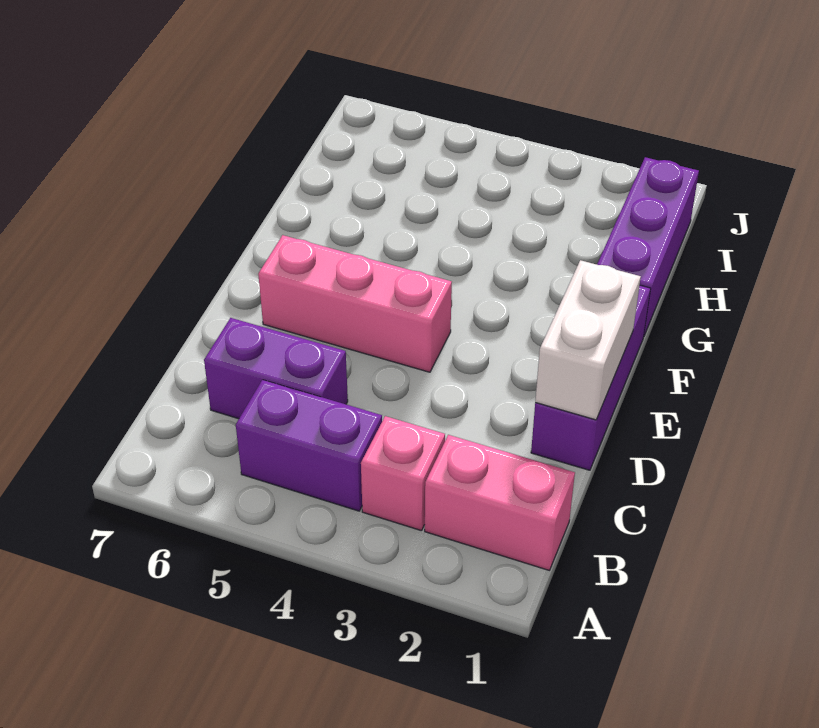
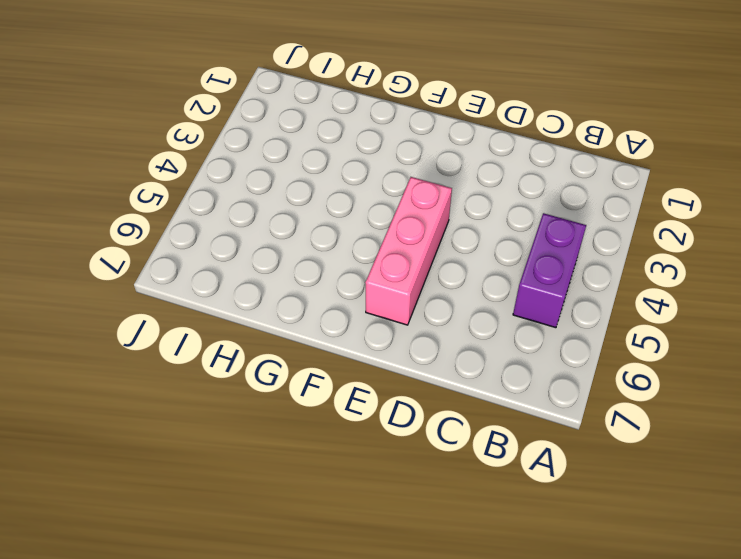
none -> pink 1x2 brick [425,435,575,570]
none -> pink 1x1 brick [361,416,445,531]

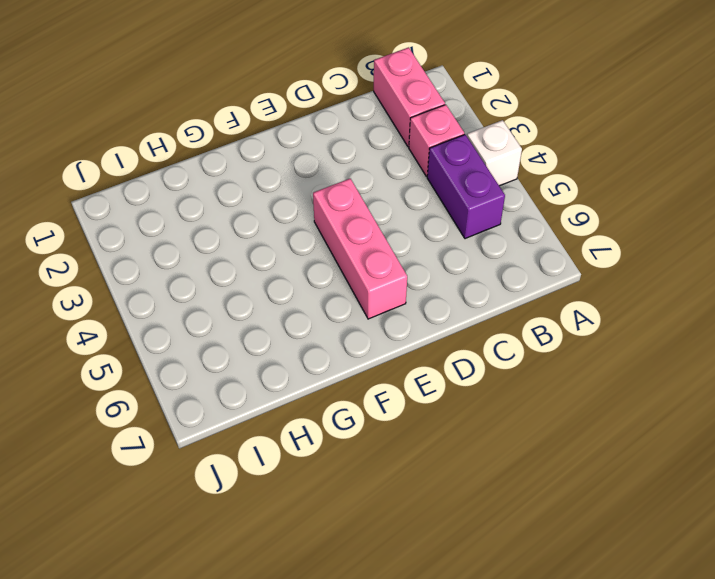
white 1x1 brick [467,120,522,186] -> none
none -> purple 1x2 brick [204,318,348,419]
none -> purple 1x3 brick [531,285,651,470]

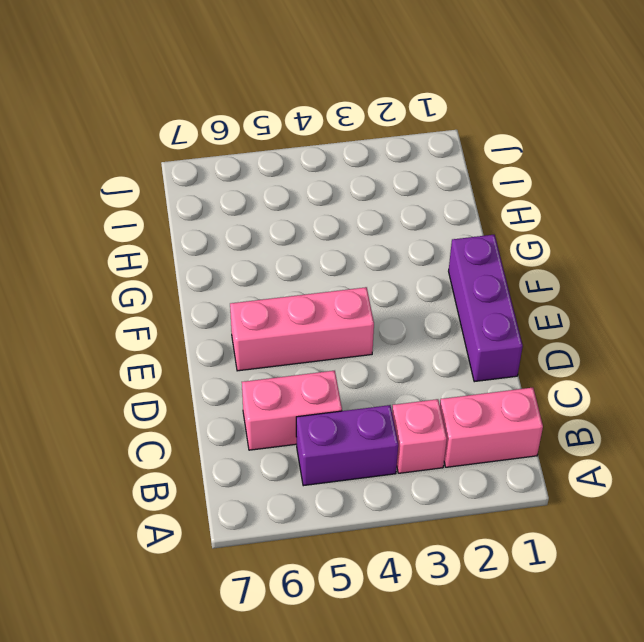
pink 1x2 brick [242,371,342,450] -> purple 1x2 brick [204,318,348,419]
none -> purple 1x3 brick [597,157,699,335]
none -> white 1x2 brick [535,260,641,420]

